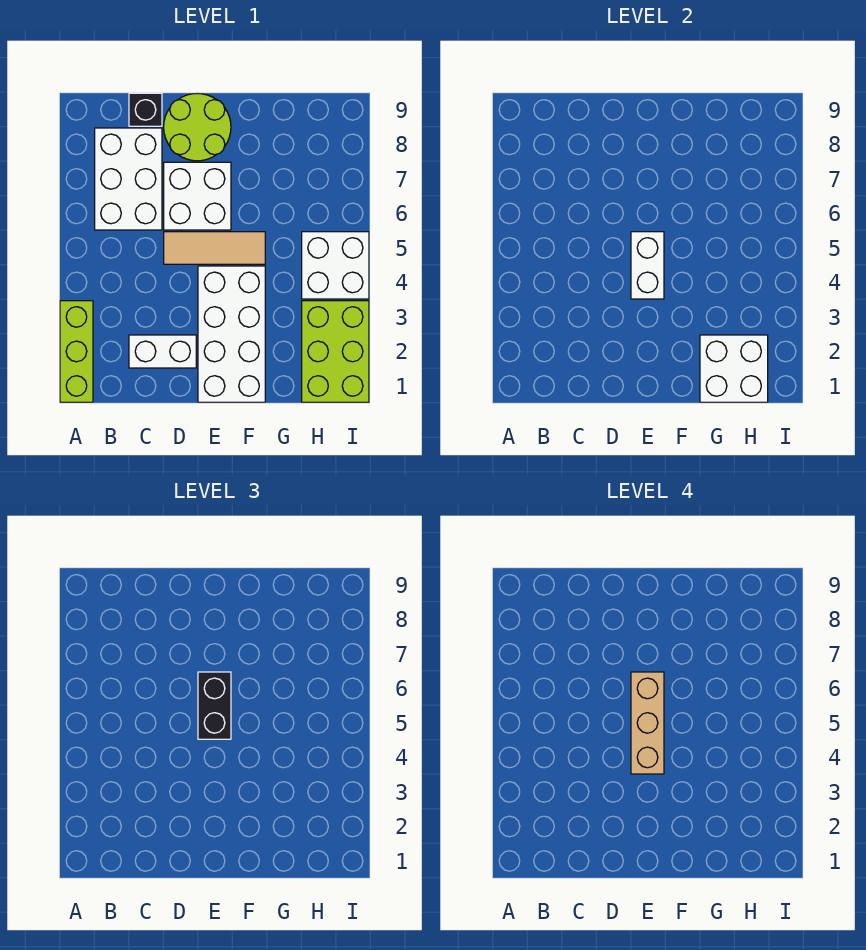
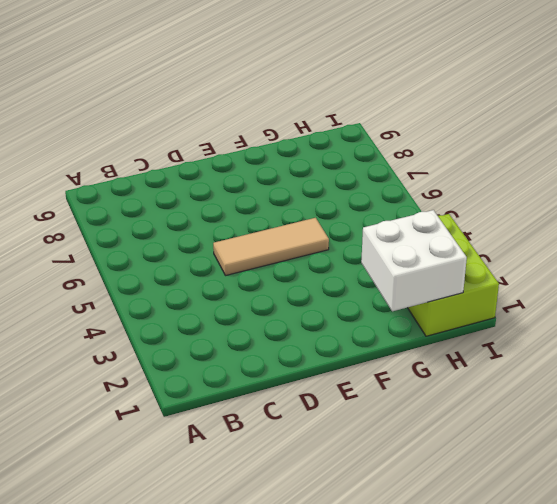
none -> lime 1x3 brick [60,301,93,402]
none -> white 2x3 brick [95,128,162,230]
none -> white 1x2 brick [129,335,196,368]

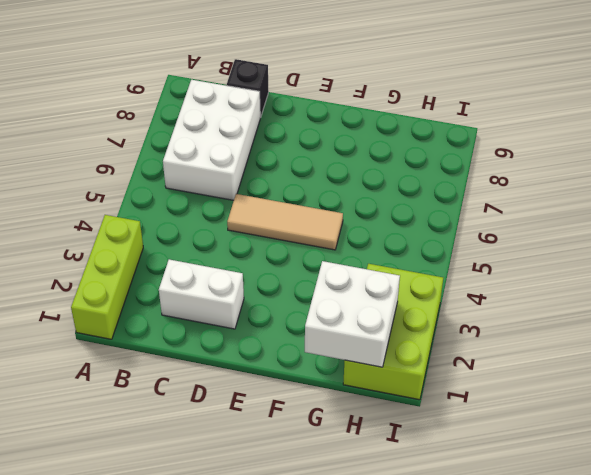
none -> white 2x2 brick [164,162,231,230]
none -> lime 2x2 round brick [164,93,231,161]
none -> white 2x4 brick [198,266,265,402]

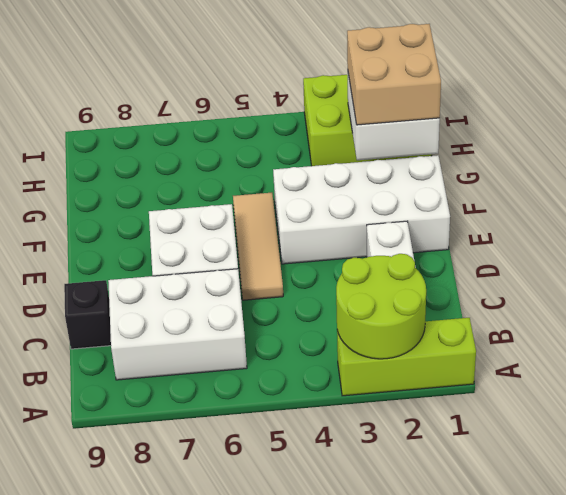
lime 2x2 round brick [336,254,426,359] -> lime 2x2 round brick moved to [164,93,231,161]
tan 2x2 brick [347,24,441,125] -> none
none -> white 2x2 brick [302,232,369,299]
none -> white 1x2 brick [631,232,664,299]
none -> black 1x2 brick [198,672,231,739]

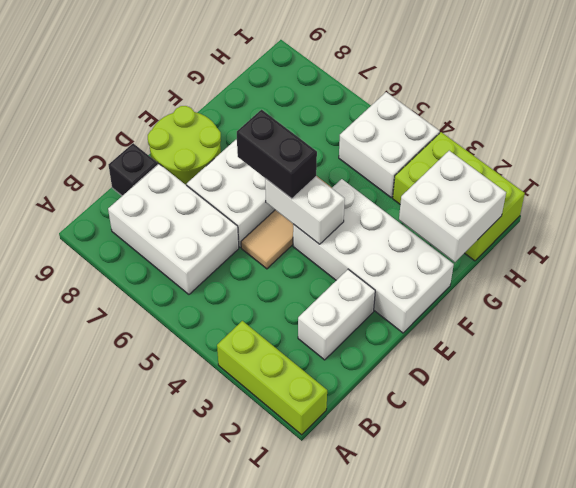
none -> tan 1x3 brick [631,672,664,774]

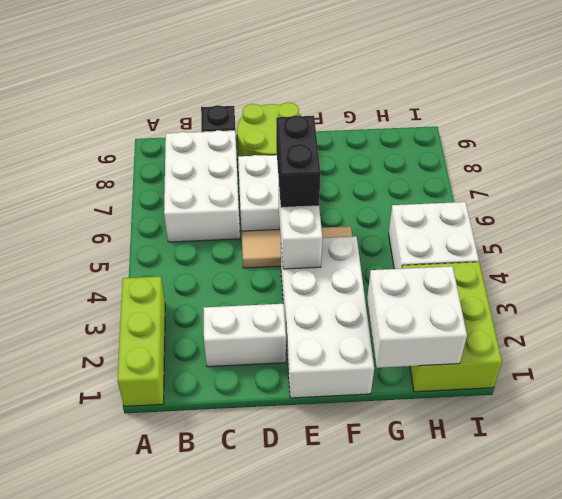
none -> tan 1x3 brick [631,672,664,774]

